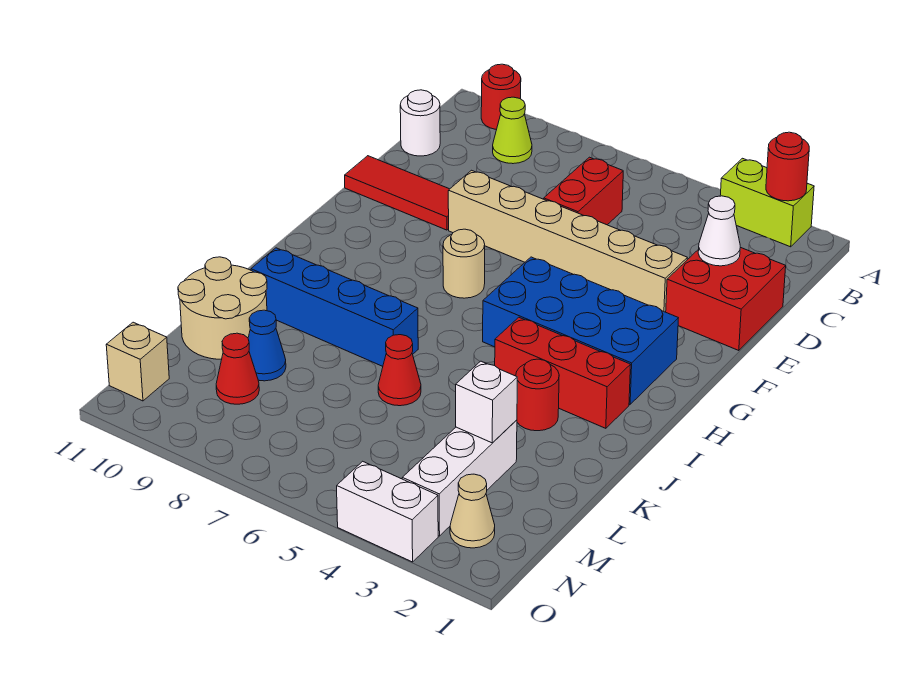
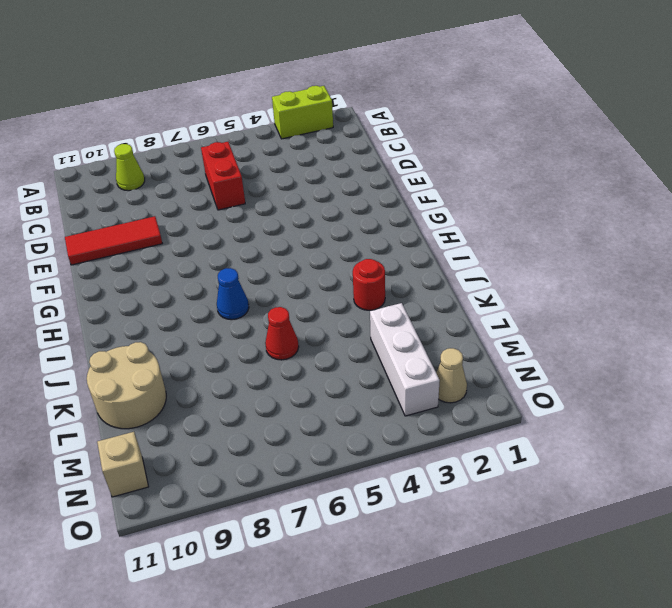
blue 1x1 cone [217,268,249,320] -> blue 1x1 cone moved to [248,310,286,381]
none -> red 1x1 round brick [481,64,521,130]
none -> white 1x1 round brick [400,90,440,156]
none -> red 2x2 brick [666,247,786,351]

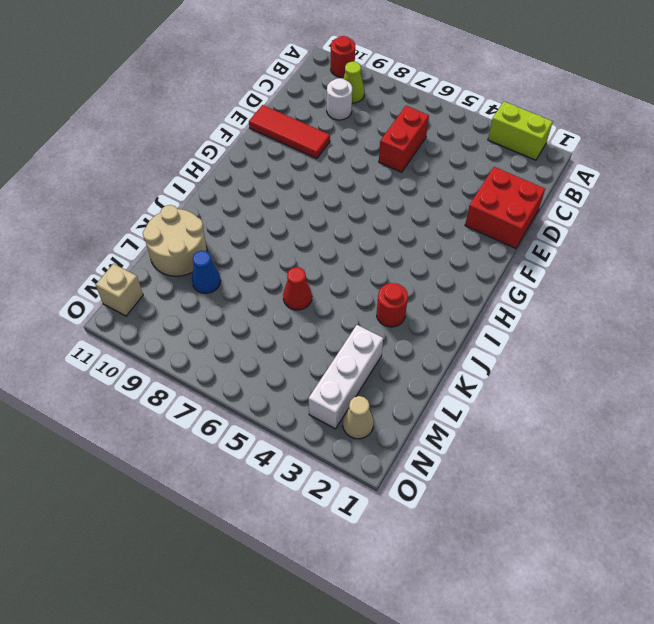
white 1x1 round brick [327,78,352,120] -> white 1x1 round brick moved to [400,90,440,156]
none -> tan 1x6 brick [448,170,687,312]
none -> blue 2x4 brick [483,257,678,404]
none -> tan 1x1 round brick [443,229,485,298]

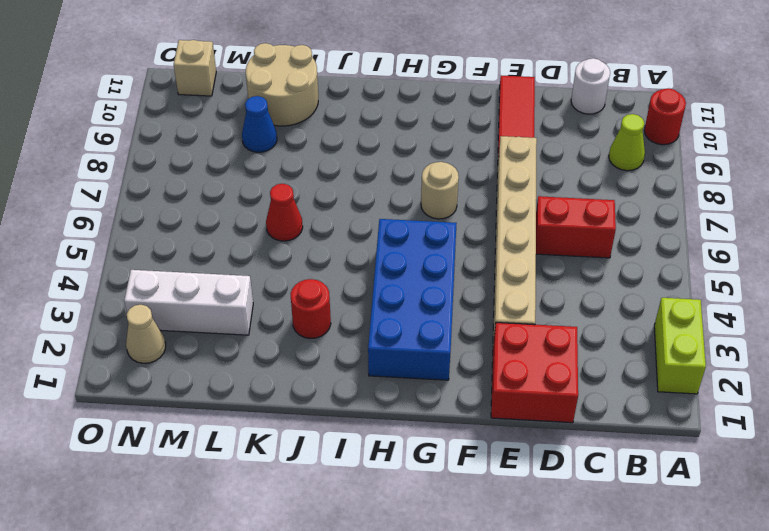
none -> red 1x3 brick [495,317,630,428]
none -> blue 1x4 brick [251,248,418,366]
none -> red 1x1 cone [216,333,259,404]

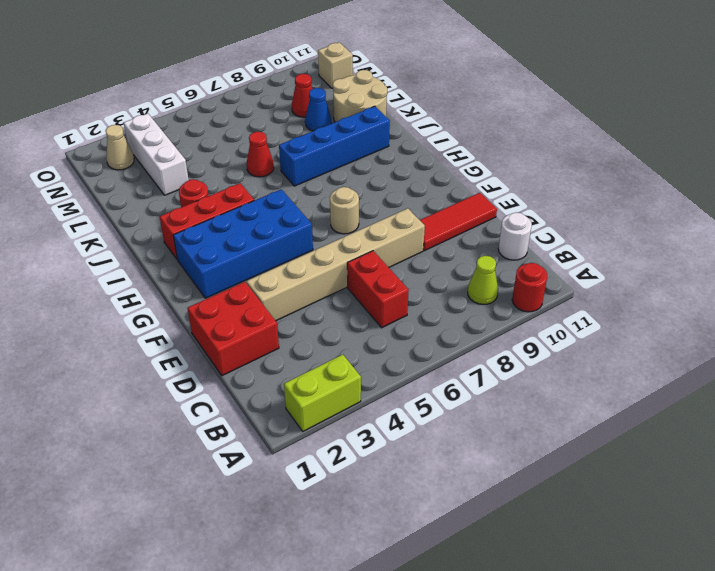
none -> white 1x2 brick [337,461,438,562]
none -> red 1x1 round brick [766,132,809,201]
none -> white 1x1 cone [698,196,740,266]

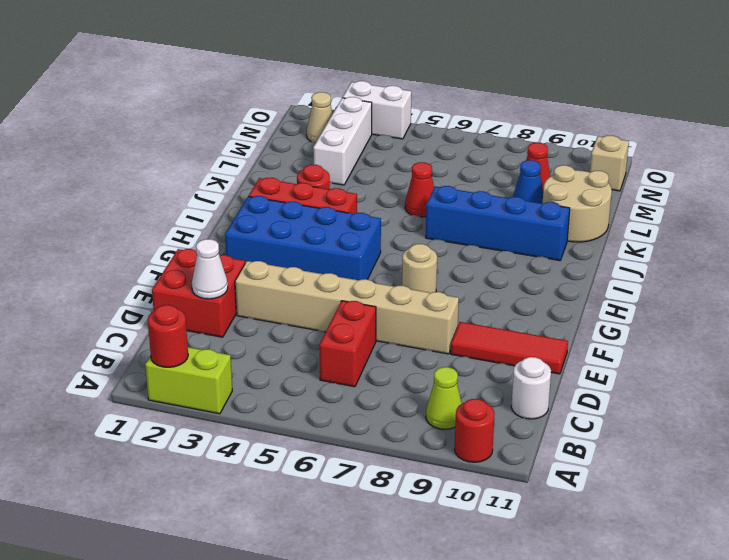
none -> white 1x1 brick [456,361,517,443]

